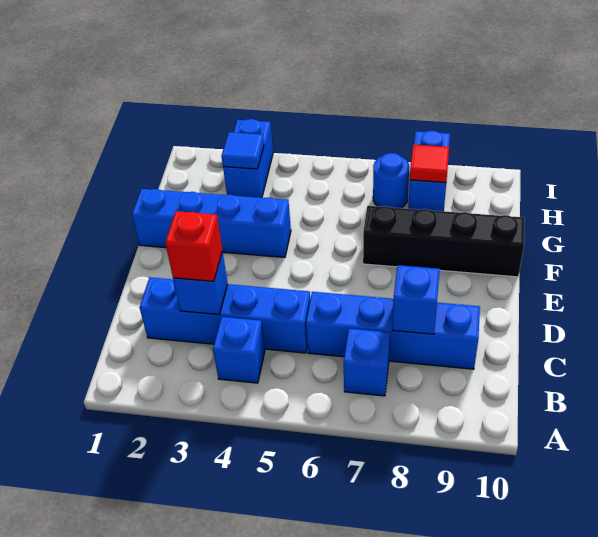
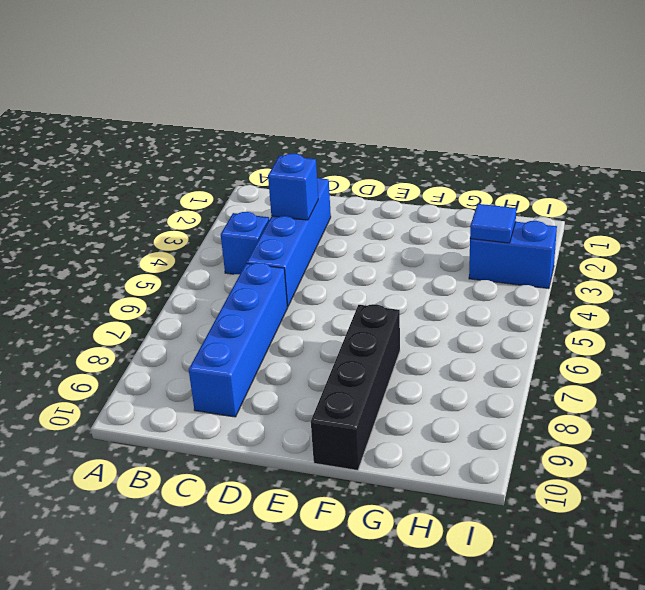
none -> blue 1x1 brick [344,329,390,396]
none -> blue 1x4 brick [132,189,291,257]
none -> blue 1x1 round brick [373,153,409,208]

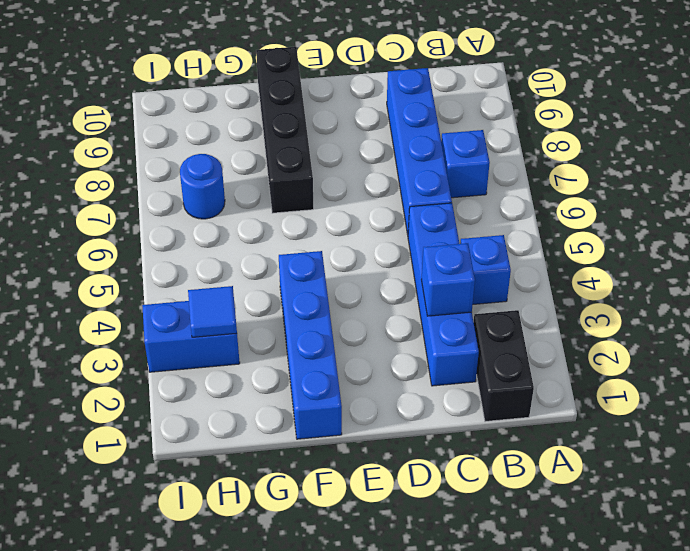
black 1x2 brick [474,310,534,422] -> none
none -> blue 1x2 brick [408,131,450,211]
none -> blue 1x1 brick [392,265,440,334]
none -> red 1x1 tile [410,144,449,182]

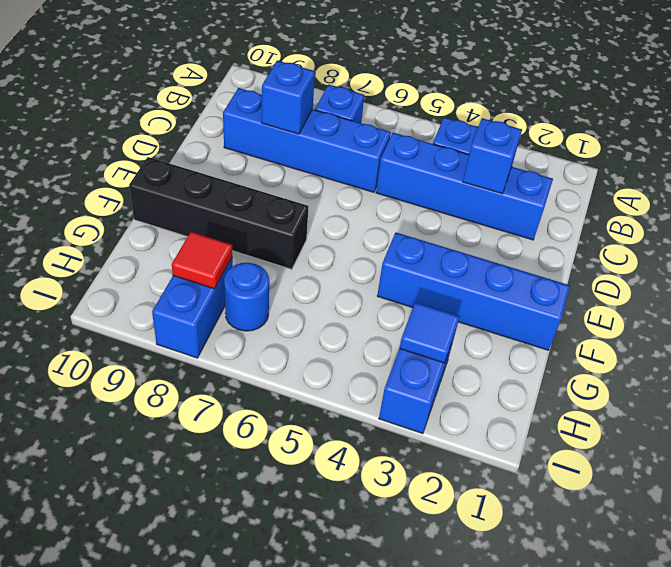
none -> red 1x1 brick [165,211,222,281]

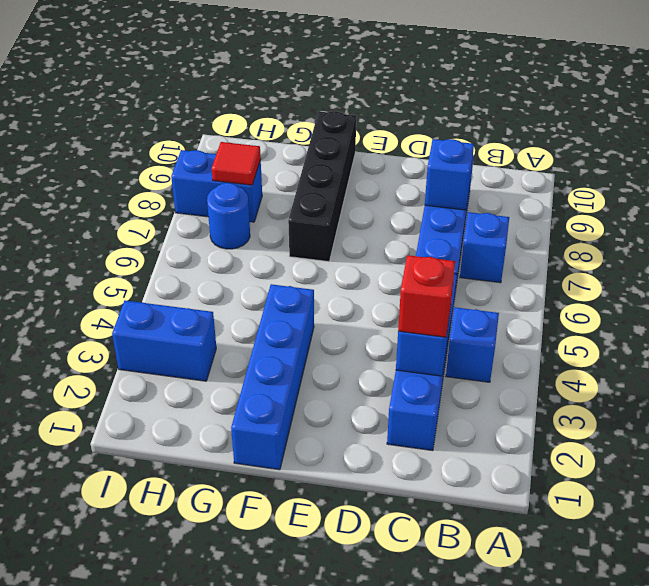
none -> blue 1x1 tile [222,132,264,169]

